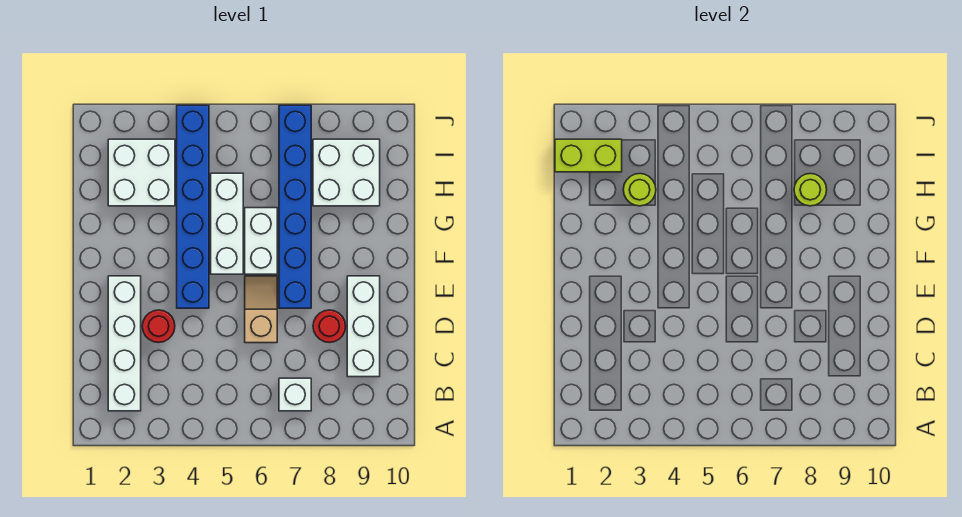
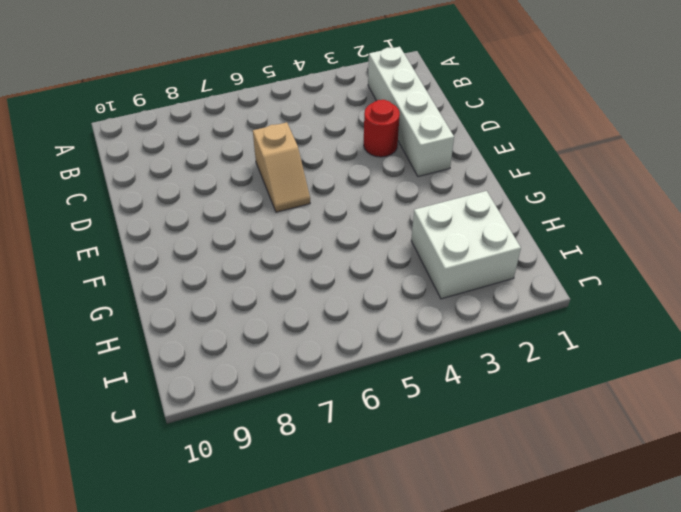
none -> white 1x1 brick [279,378,311,411]
none -> white 1x3 brick [347,276,380,377]
none -> red 1x1 round brick [313,310,346,343]

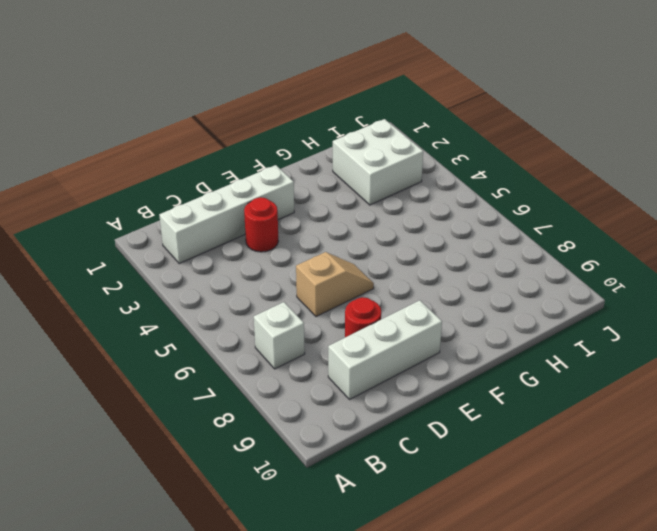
none -> blue 1x6 brick [177,105,209,308]
none -> blue 1x6 brick [279,105,311,308]
none -> white 1x3 brick [211,173,243,274]

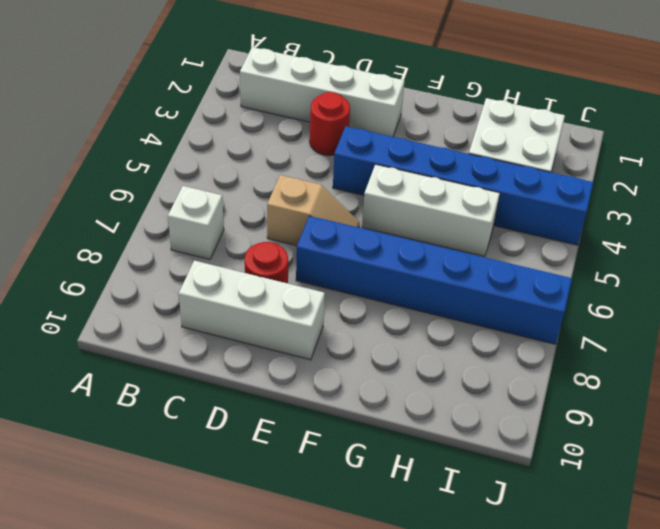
none -> white 1x2 brick [245,208,277,274]
none -> white 2x2 brick [313,139,380,206]
none -> lime 1x1 round brick [623,174,656,206]

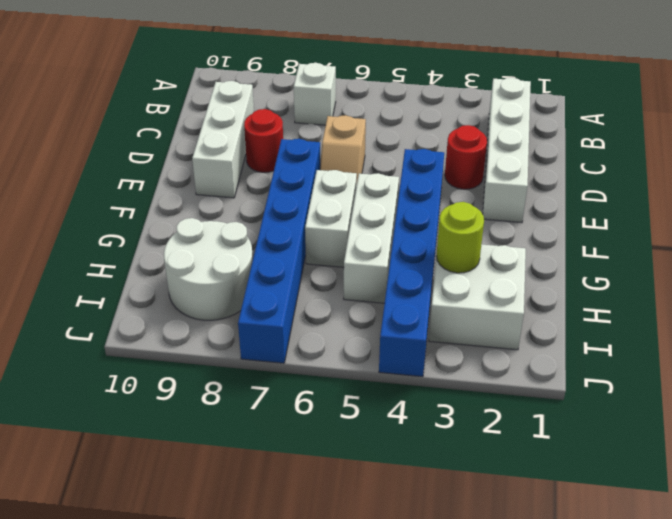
white 2x2 round brick [164,218,253,320] -> white 2x2 brick [313,139,380,206]
none -> lime 1x1 round brick [794,174,827,206]
none -> lime 1x2 brick [555,139,622,172]

